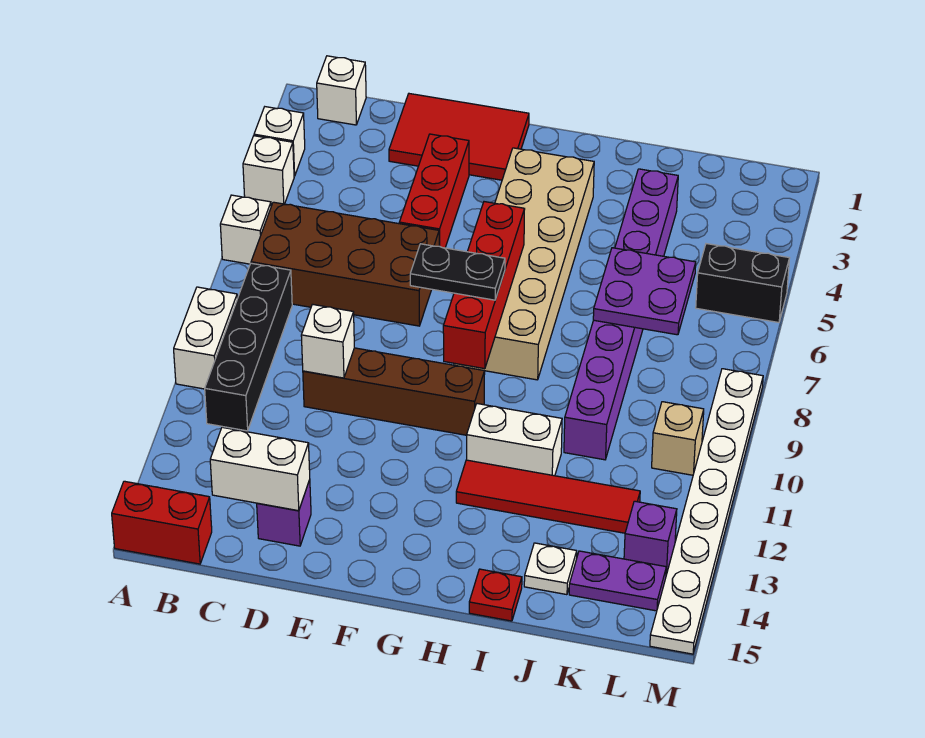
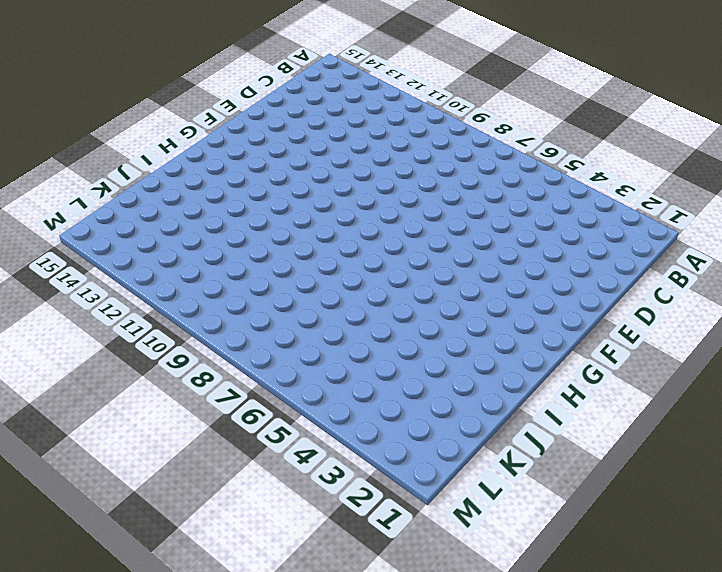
none -> white 1x1 brick [254,107,305,176]
none -> white 1x1 brick [243,136,294,204]
none -> white 1x1 brick [220,195,271,264]

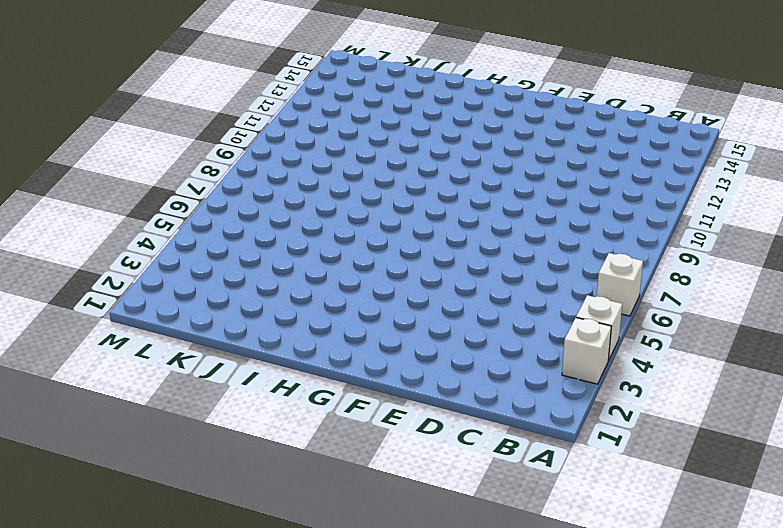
none -> white 1x2 brick [174,287,237,389]
none -> red 1x2 brick [112,481,212,564]
none -> white 1x1 brick [317,56,366,125]

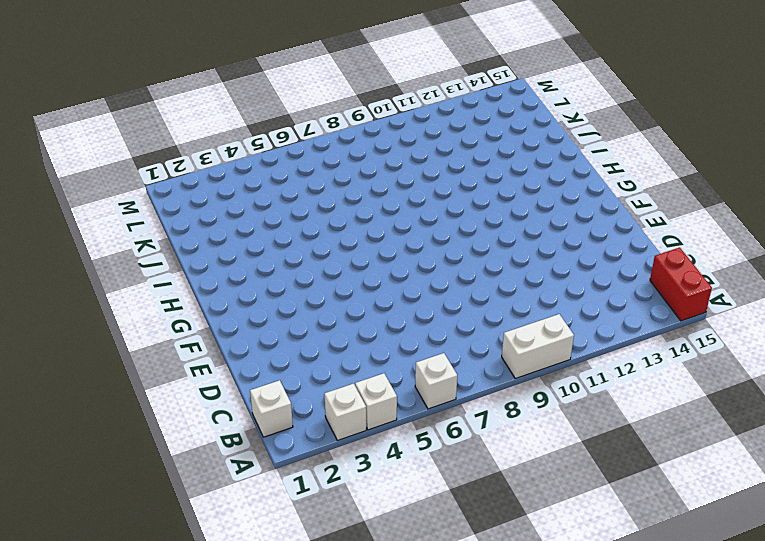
none -> brown 2x4 brick [251,202,439,326]
none -> black 1x4 brick [205,263,292,431]
none -> red 2x3 tile [389,94,529,180]

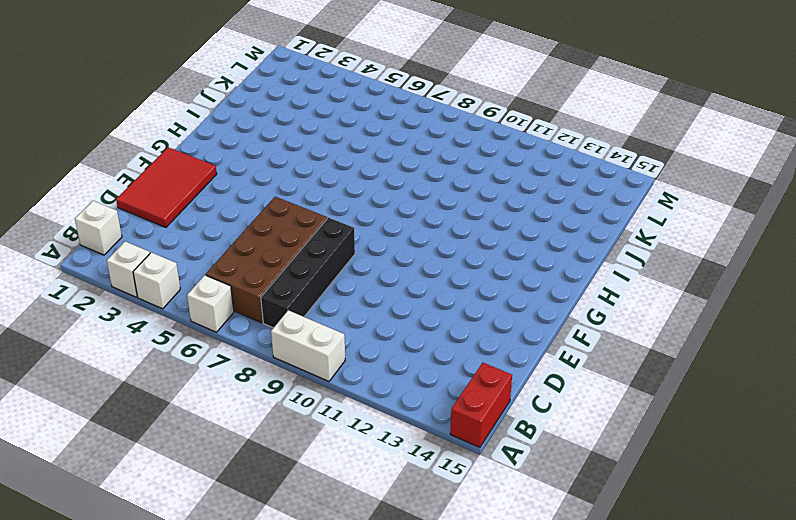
black 1x4 brick [261,218,355,328] -> black 1x4 brick turned to [205,263,292,431]
none -> brown 1x4 brick [303,348,485,435]
none -> purple 1x1 brick [257,480,311,546]
none -> red 1x3 brick [399,134,469,248]

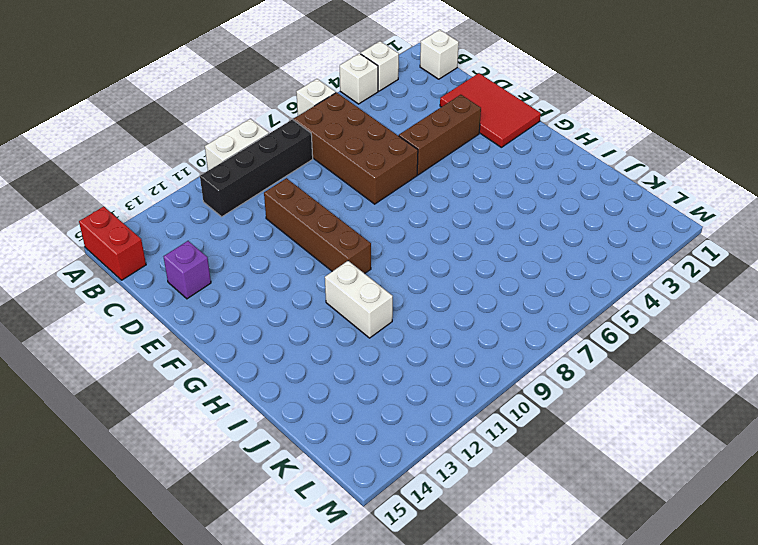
brown 1x3 brick [399,95,481,175] -> red 1x3 brick [399,134,469,248]
none -> tan 2x6 brick [454,148,594,380]
none -> red 1x4 tile [456,460,640,533]
none -> red 1x1 plate [469,569,522,621]

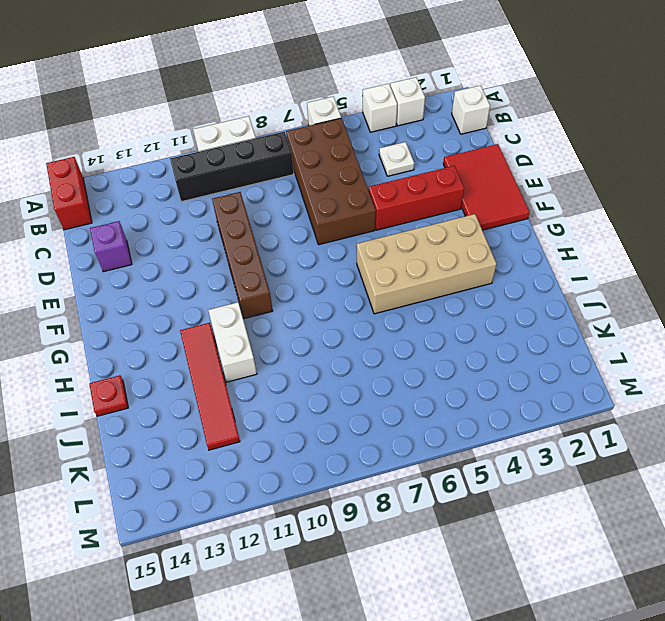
white 1x1 plate [379,142,414,176] -> white 1x1 plate moved to [524,543,577,595]
tan 2x4 brick [357,214,497,314] -> tan 2x6 brick [454,148,594,380]
none -> purple 1x8 brick [564,169,678,460]
none -> purple 1x2 plate [569,551,666,611]
none -> black 1x2 brick [696,244,789,322]

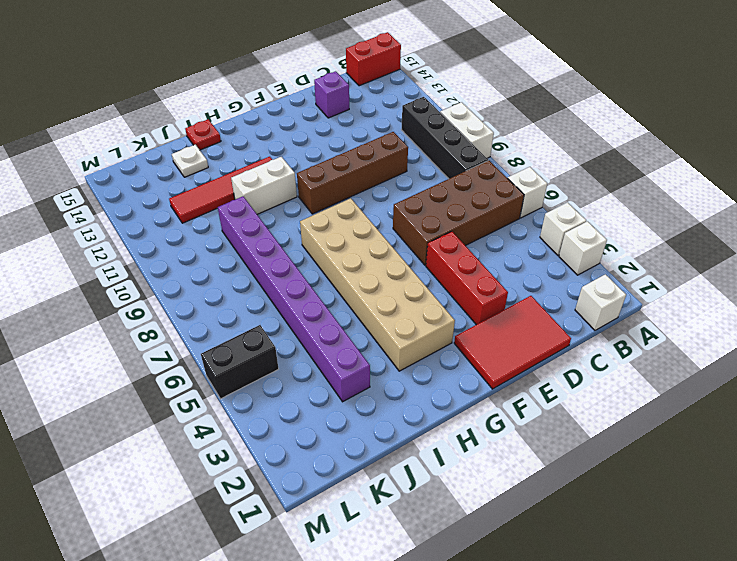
none -> purple 1x2 plate [569,551,666,611]
none -> tan 1x1 brick [652,402,704,475]
none -> purple 1x1 brick [624,501,677,575]

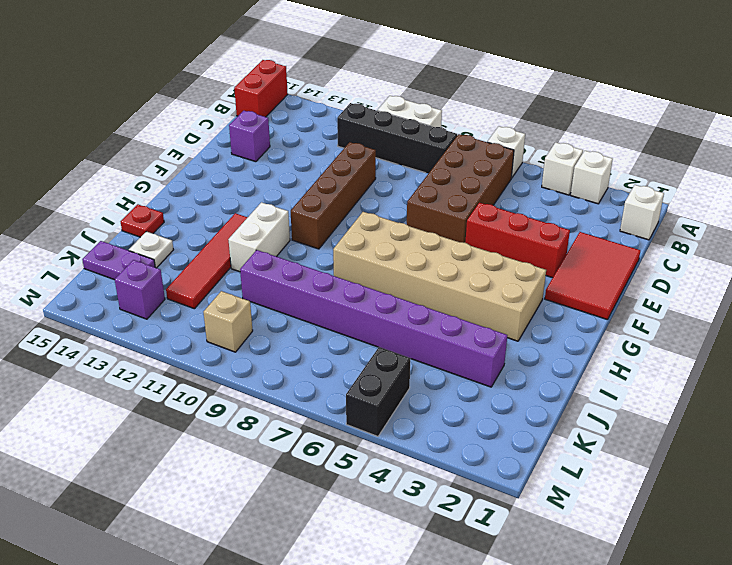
purple 1x2 plate [82,241,155,280] -> purple 1x2 plate turned to [569,551,666,611]
none -> white 1x8 plate [650,369,763,654]
none -> white 1x2 brick [210,427,310,511]
none -> white 1x1 brick [301,304,354,378]

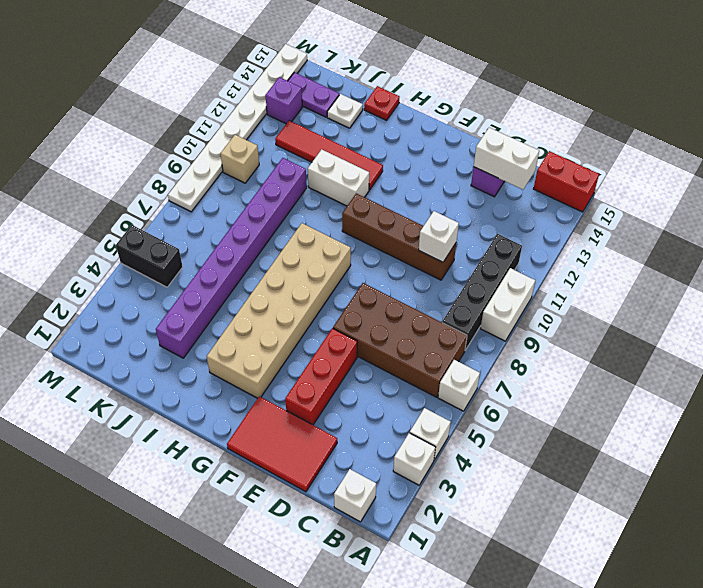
none -> red 1x4 brick [443,202,525,369]
none -> purple 2x2 plate [593,248,696,335]
none -> black 1x2 plate [410,244,505,300]

